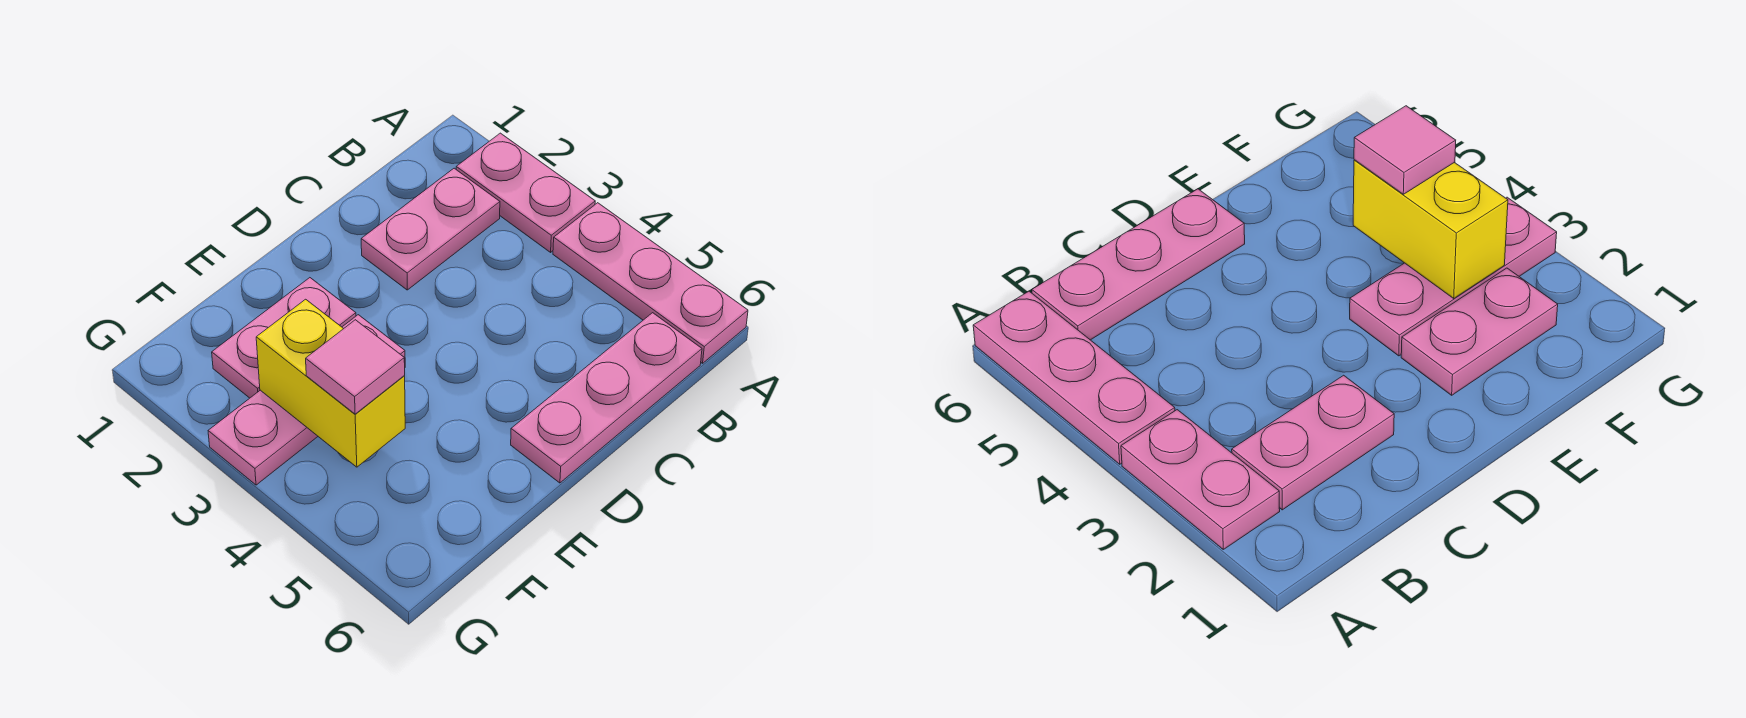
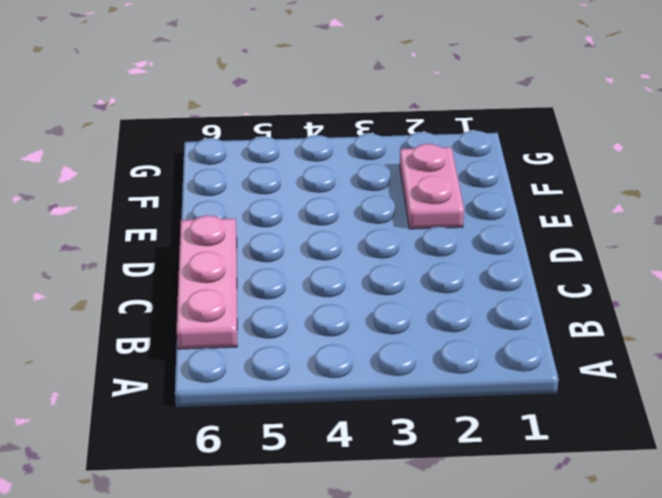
none -> pink 1x2 plate [456,133,595,252]
none -> pink 1x3 plate [553,203,748,363]

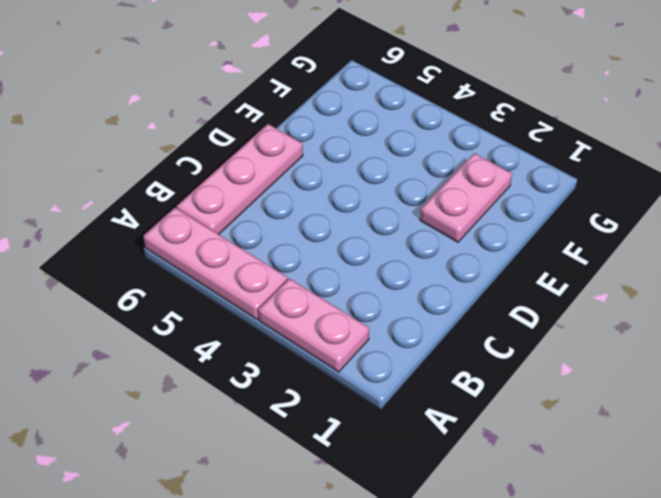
none -> pink 1x2 plate [361,168,500,290]
none -> pink 1x3 plate [208,315,405,485]

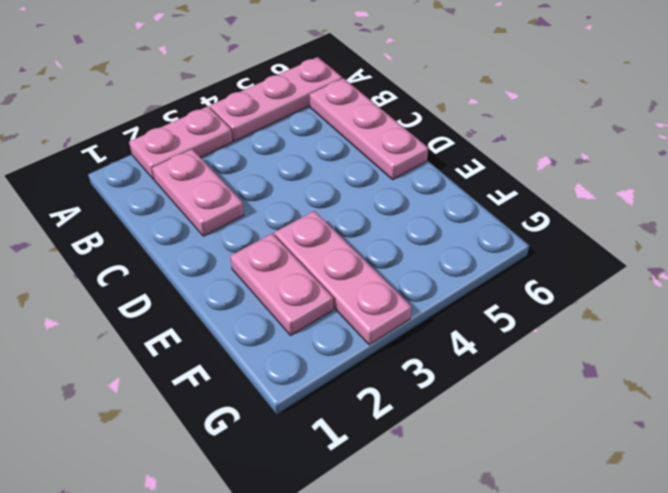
none -> yellow 1x2 brick [256,299,405,467]
none -> pink 1x1 tile [306,320,405,414]

